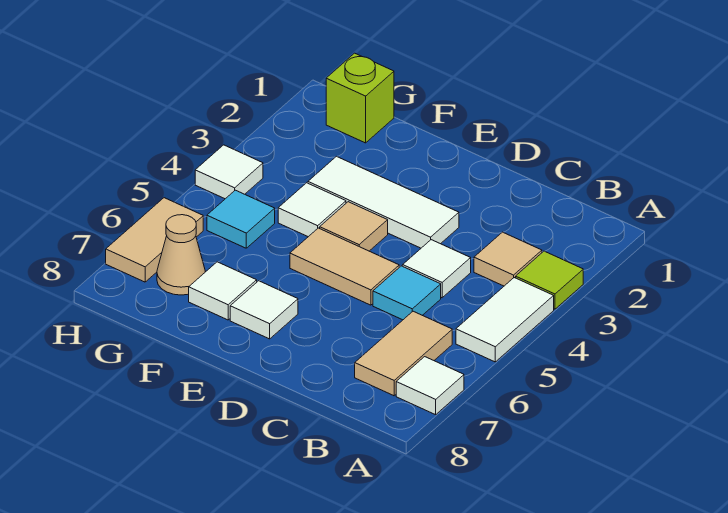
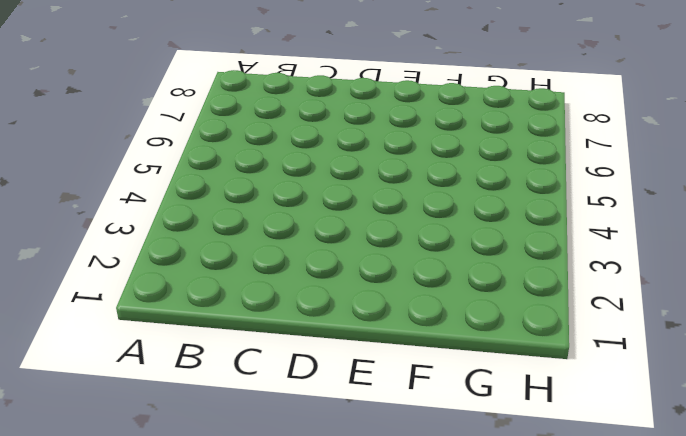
none -> lime 1x1 tile [516,251,583,309]
none -> white 1x2 tile [456,278,554,362]
none -> white 1x1 tile [396,357,464,415]

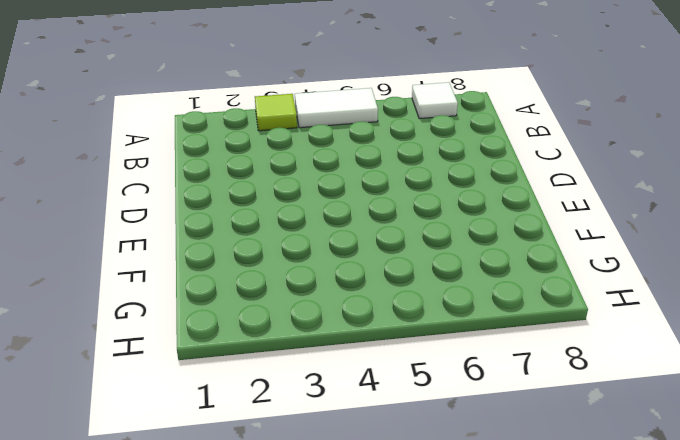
none -> tan 1x1 tile [474,232,542,286]
none -> tan 1x2 tile [355,311,452,396]
none -> white 1x1 tile [403,240,471,298]

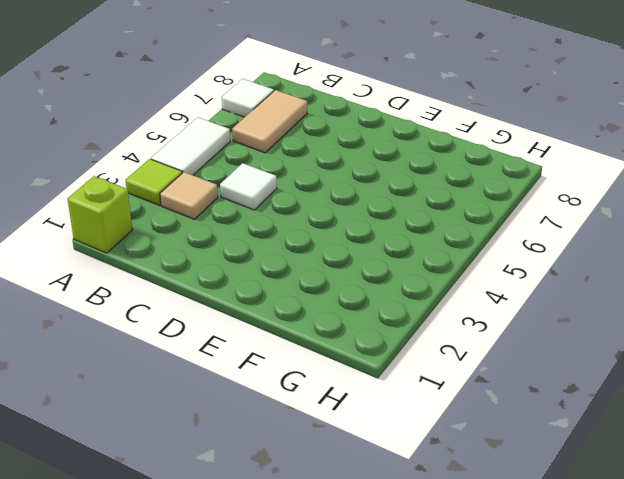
lime 1x1 brick [68,176,132,253] -> lime 1x1 brick moved to [326,53,394,143]
none -> cyan 1x1 tile [373,266,441,320]
none -> white 1x3 tile [308,157,459,248]
none -> tan 1x2 tile [290,228,399,305]

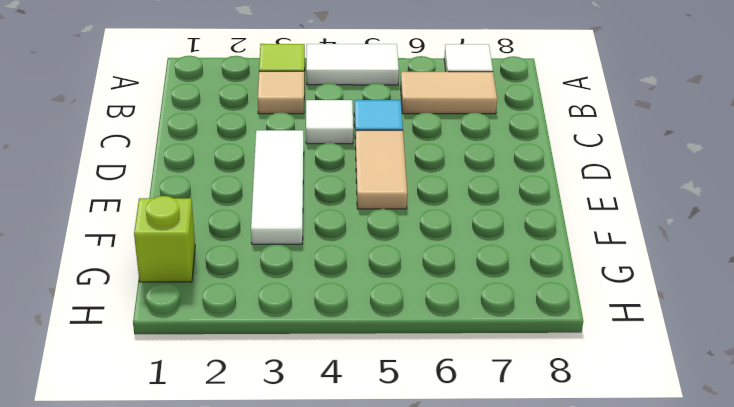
none -> tan 1x1 tile [320,202,388,251]
none -> white 1x1 tile [230,281,298,339]
none -> white 1x1 tile [278,183,346,237]

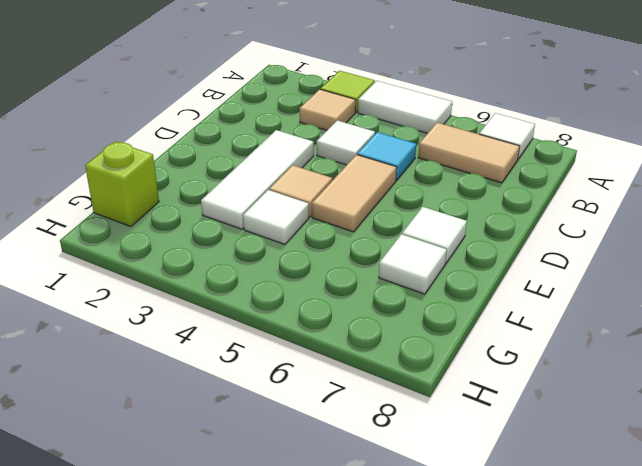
none -> cyan 1x1 tile [207,190,275,248]
none -> tan 1x1 cone [157,215,205,295]
none -> white 1x1 tile [195,145,263,199]

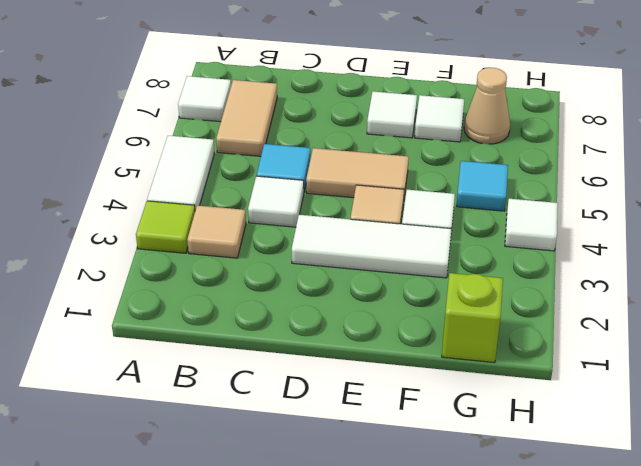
none -> tan 1x2 tile [106,198,203,282]

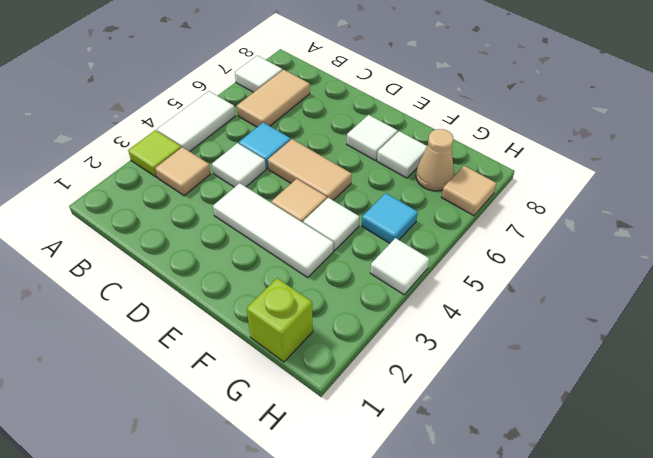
tan 1x1 tile [441,166,496,216] -> tan 1x2 tile [106,198,203,282]

